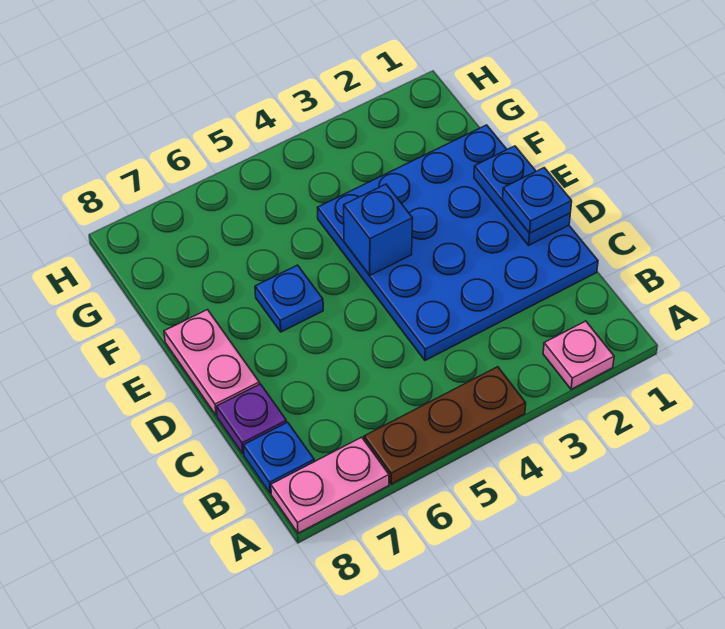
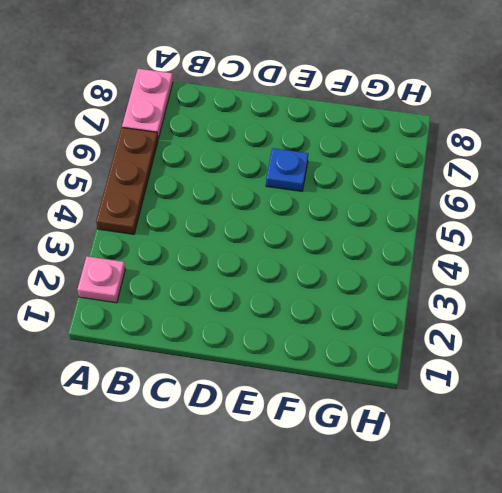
none -> blue 1x1 plate [243,422,314,493]
none -> blue 4x4 plate [317,125,598,360]

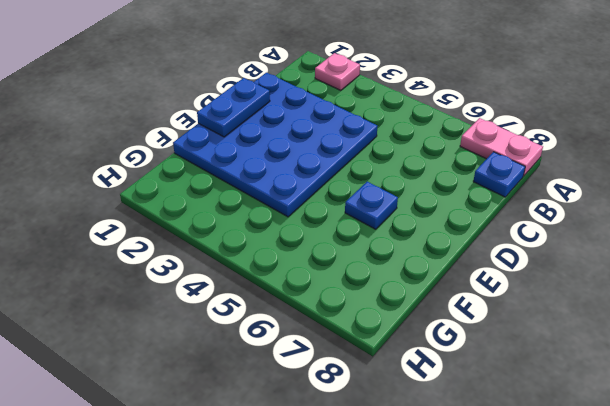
none -> brown 1x3 plate [364,367,526,484]
none -> purple 1x1 plate [216,384,287,454]

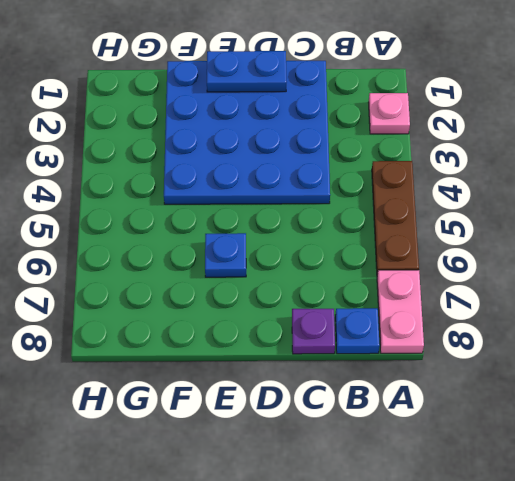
none -> pink 1x2 plate [164,310,259,415]
none -> blue 1x1 brick [344,184,413,275]

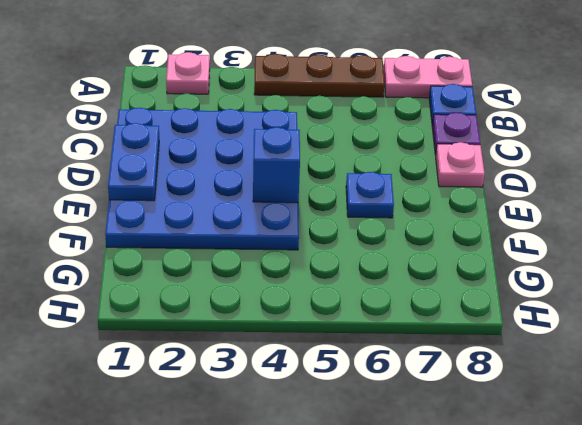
pink 1x1 plate [436,142,485,187] -> pink 1x2 plate [164,310,259,415]
none -> blue 1x1 plate [502,168,572,233]

